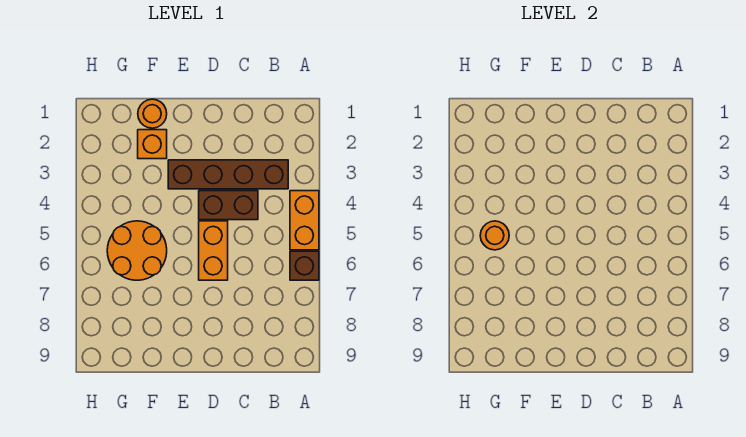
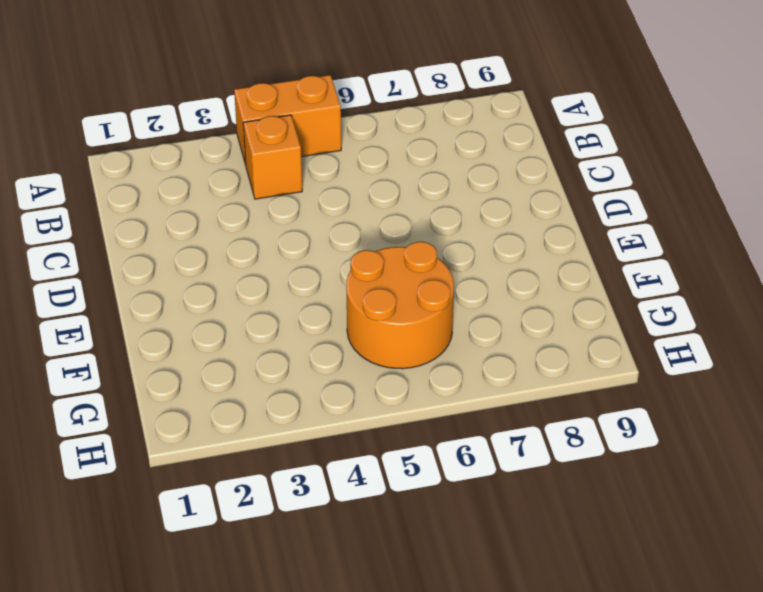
orange 1x1 brick [243,115,302,199] -> orange 1x1 brick moved to [138,130,167,159]
none -> brown 1x1 brick [290,251,319,280]
none -> brown 1x4 brick [168,160,288,189]

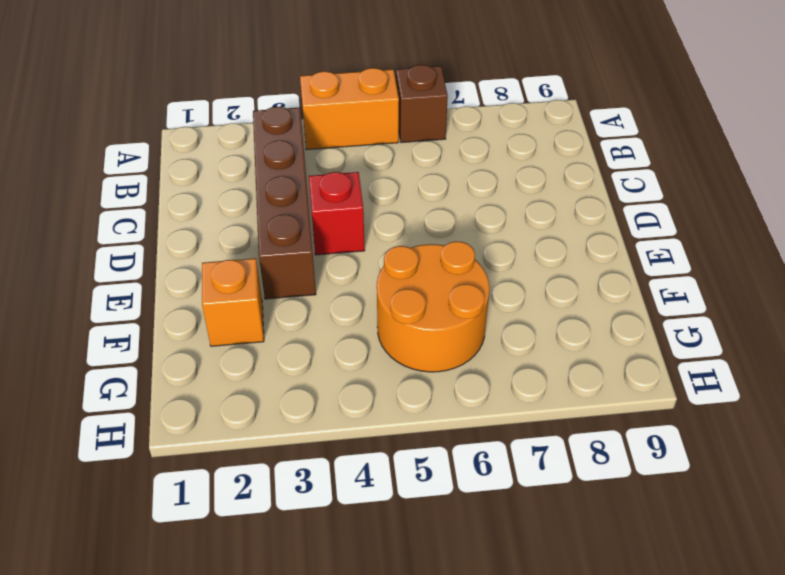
red 1x1 brick [309,172,365,255] -> brown 1x2 brick [199,191,258,220]
none -> orange 1x2 brick [199,221,228,280]
none -> orange 1x1 round brick [138,99,167,128]

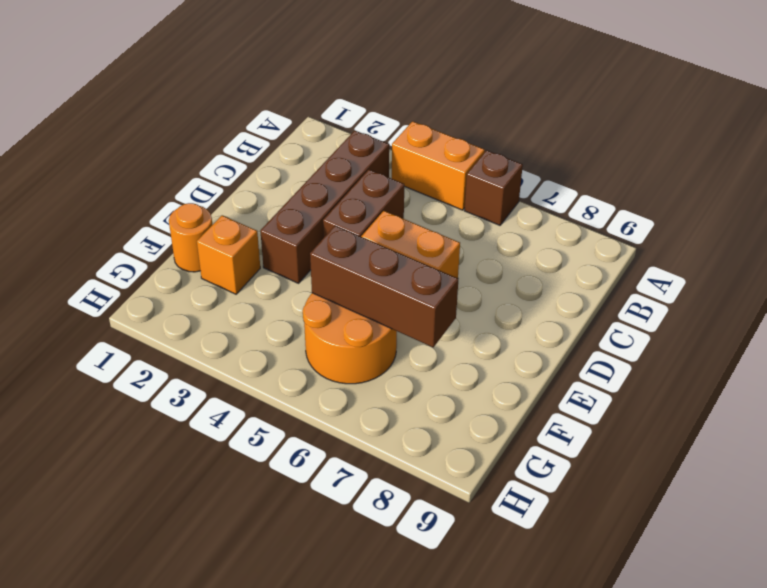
brown 1x3 brick [310,226,458,347] -> none
none -> orange 1x1 round brick [480,221,509,250]

